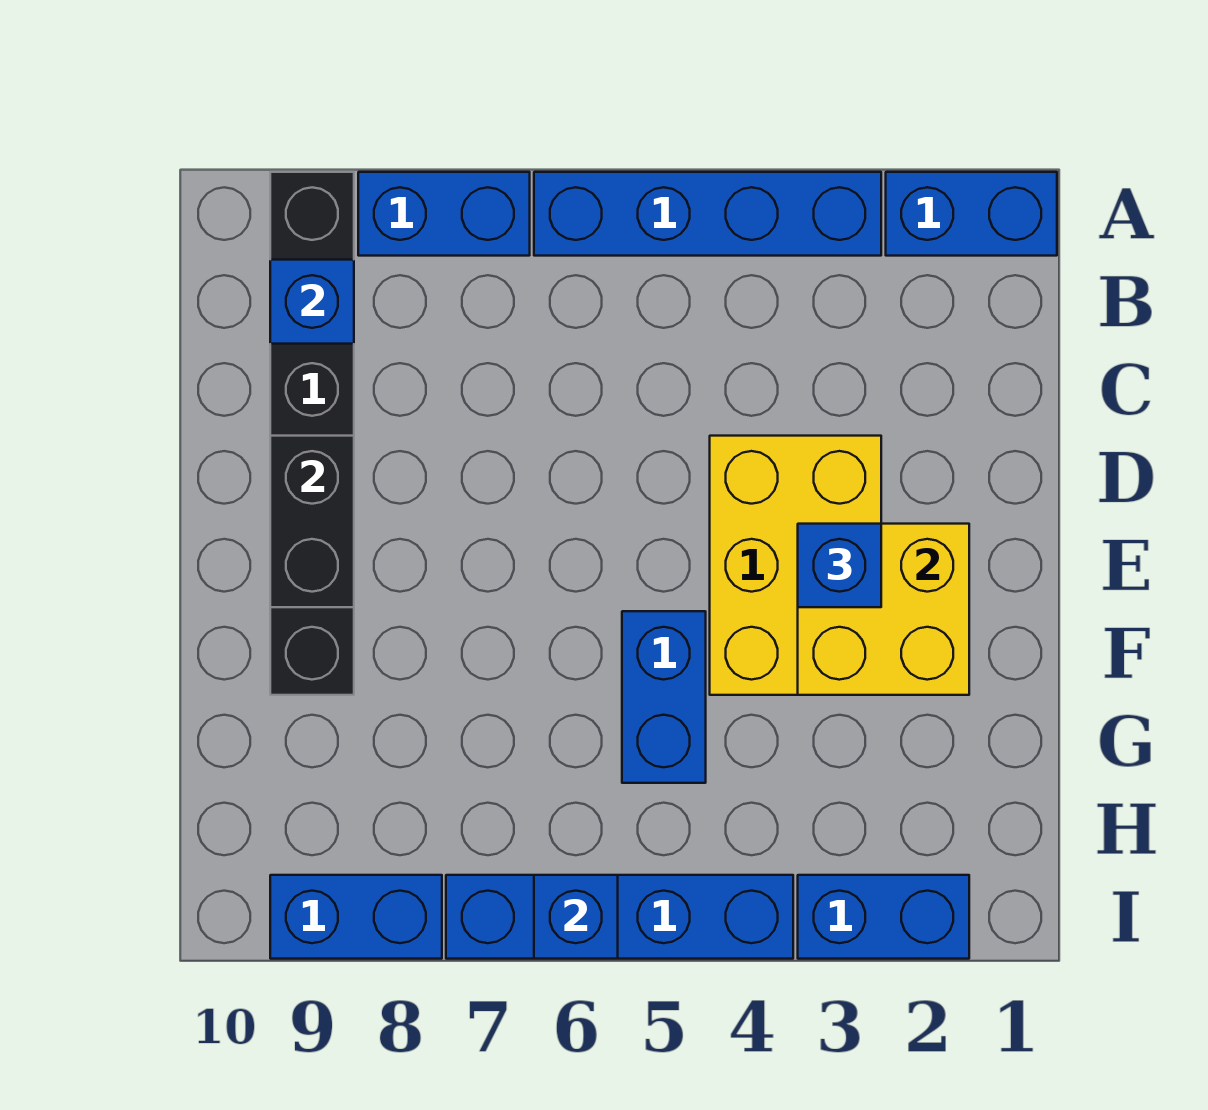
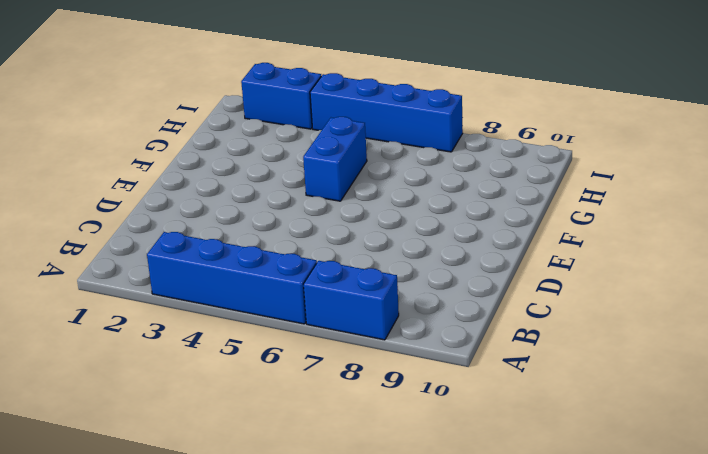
none -> blue 1x2 brick [886,172,1057,256]
none -> black 1x6 brick [270,172,354,695]
none -> yellow 2x3 brick [710,436,881,695]

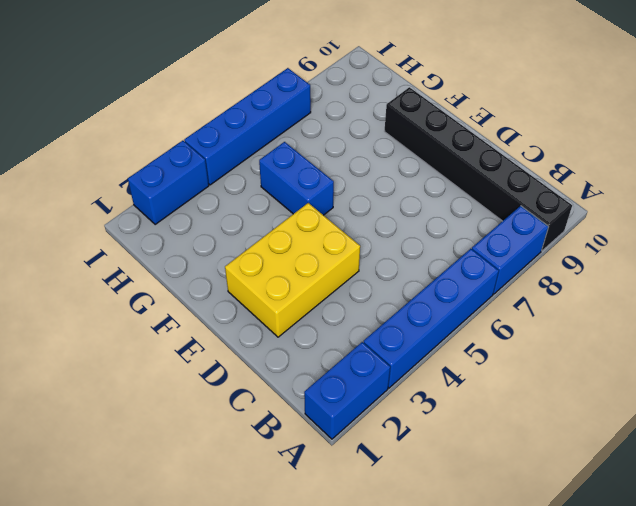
yellow 2x3 brick [225,203,360,337] -> yellow 2x3 brick turned to [710,436,881,695]
none -> blue 1x2 brick [270,875,442,959]
none -> blue 1x1 brick [270,260,354,344]
none -> black 1x2 brick [270,436,354,607]

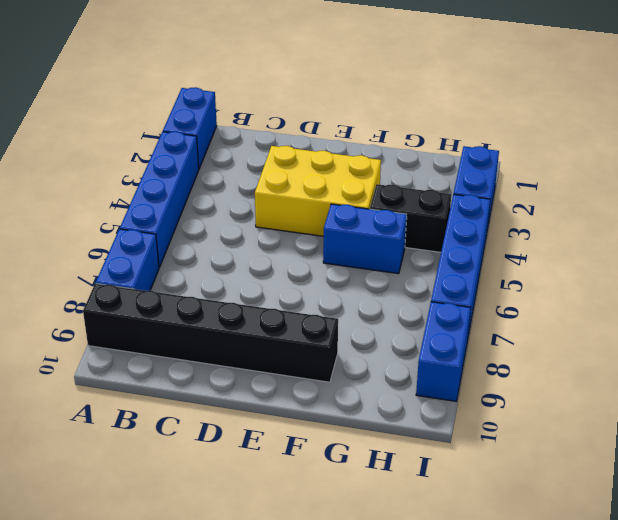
black 1x2 brick [370,184,451,252] -> black 1x2 brick moved to [270,436,354,607]
none -> blue 1x1 brick [270,260,354,344]
none -> yellow 2x2 brick [798,524,969,695]
none -> blue 1x1 brick [534,875,618,959]

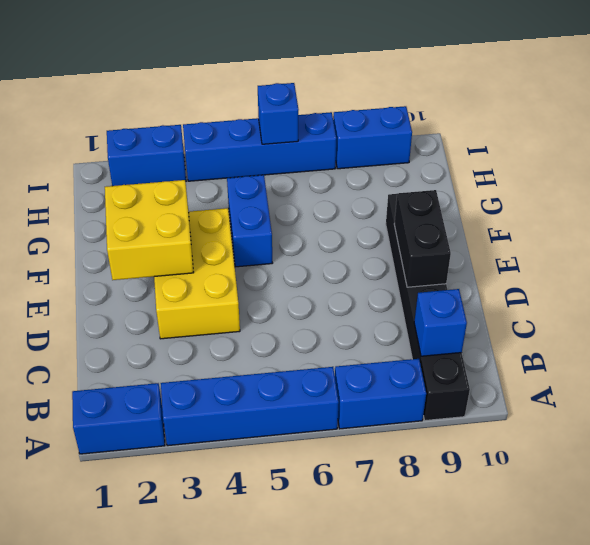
none -> blue 1x1 brick [798,524,881,607]

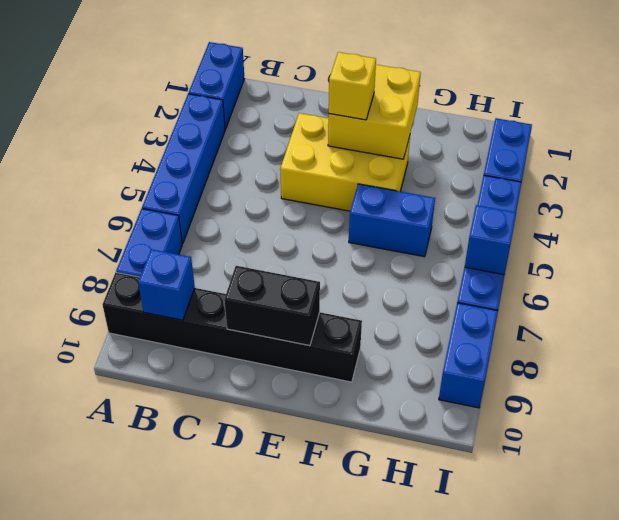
yellow 1x1 brick [329,52,376,120] -> blue 1x1 brick [798,524,881,607]

